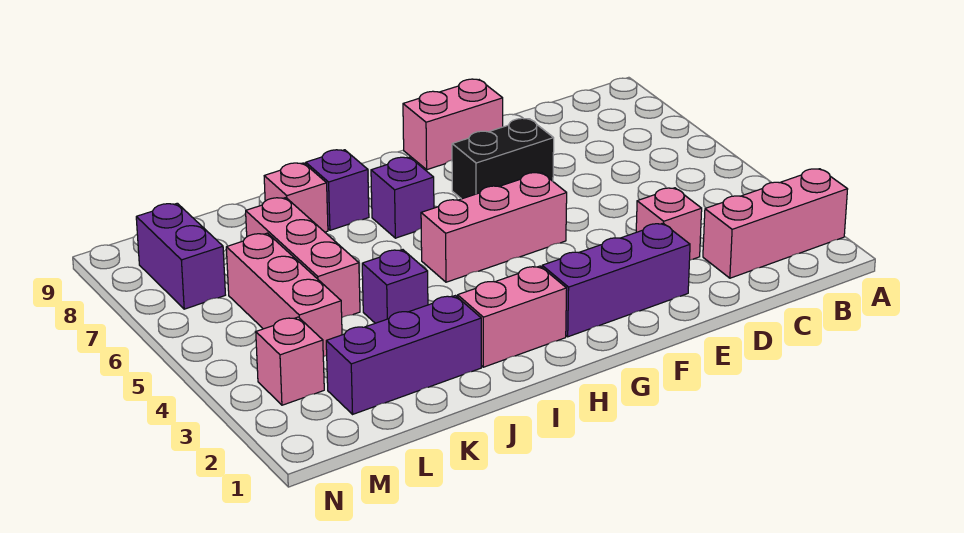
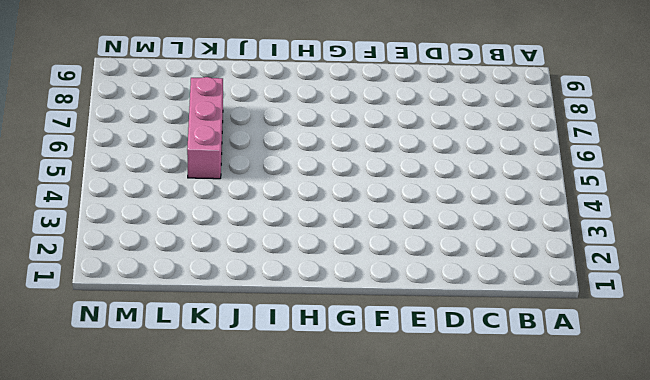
none -> pink 1x3 brick [703,169,848,278]
none -> pink 1x1 brick [636,188,702,260]
none -> purple 1x3 brick [542,223,690,337]

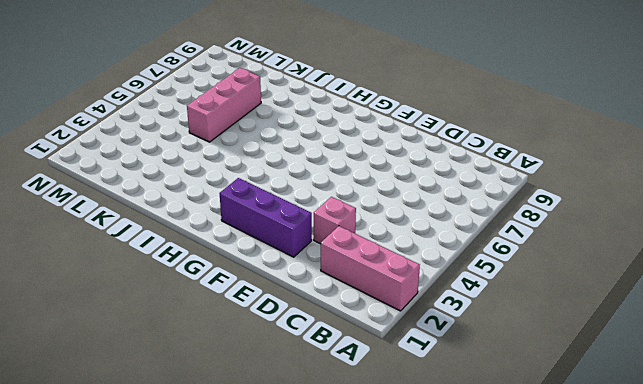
none -> black 1x2 brick [452,118,554,199]
none -> pink 1x2 brick [403,79,503,170]
none -> pink 1x3 brick [421,172,567,282]

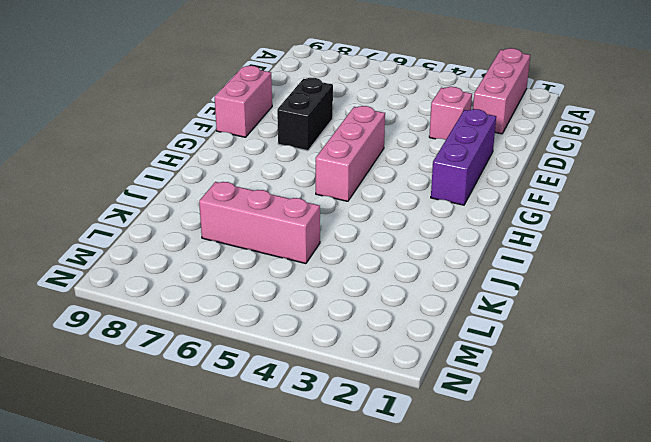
none -> pink 1x2 brick [458,266,567,367]
none -> purple 1x1 brick [371,157,434,238]
none -> purple 1x1 brick [306,150,369,230]

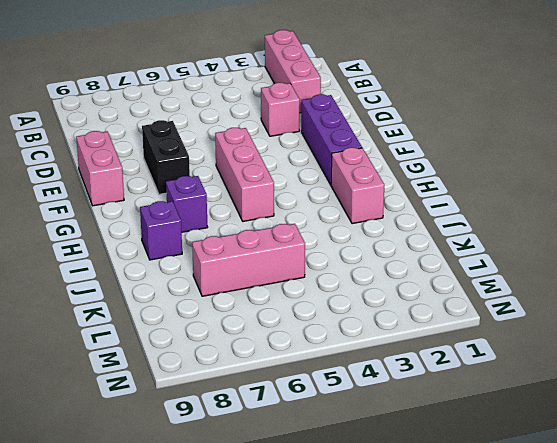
none -> purple 1x3 brick [326,296,481,414]
none -> purple 1x1 brick [362,250,428,323]
none -> pink 1x1 brick [264,163,328,232]

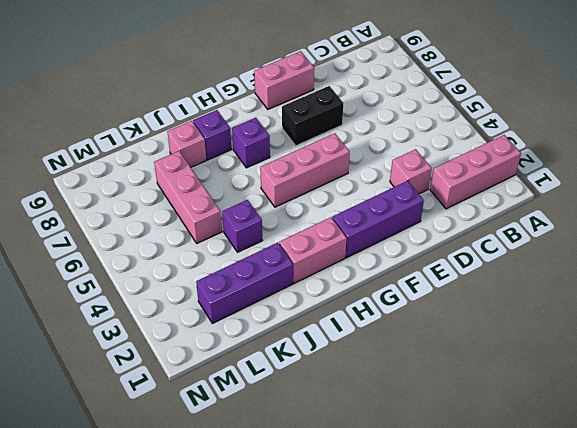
none -> pink 1x3 brick [226,233,342,357]
none -> pink 1x1 brick [256,317,324,405]
none -> purple 1x2 brick [136,203,225,309]

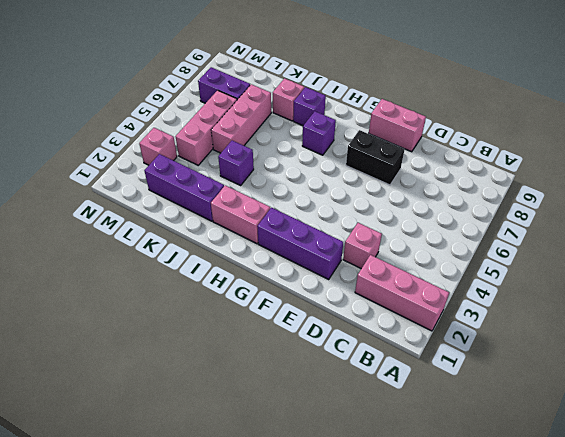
purple 1x2 brick [198,67,250,103] -> purple 1x2 brick turned to [136,203,225,309]
none -> pink 1x3 brick [421,172,567,282]

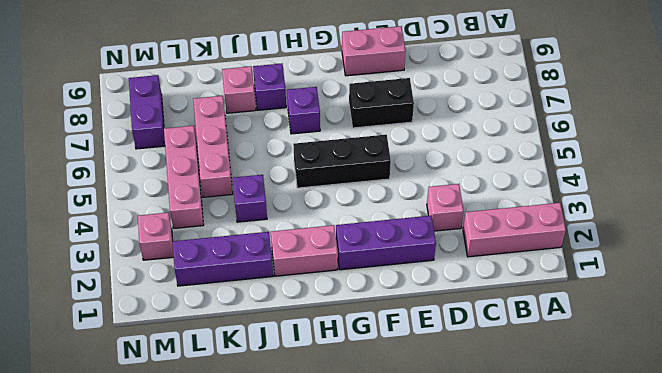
black 1x3 brick [293,135,391,188] -> pink 1x3 brick [421,172,567,282]

